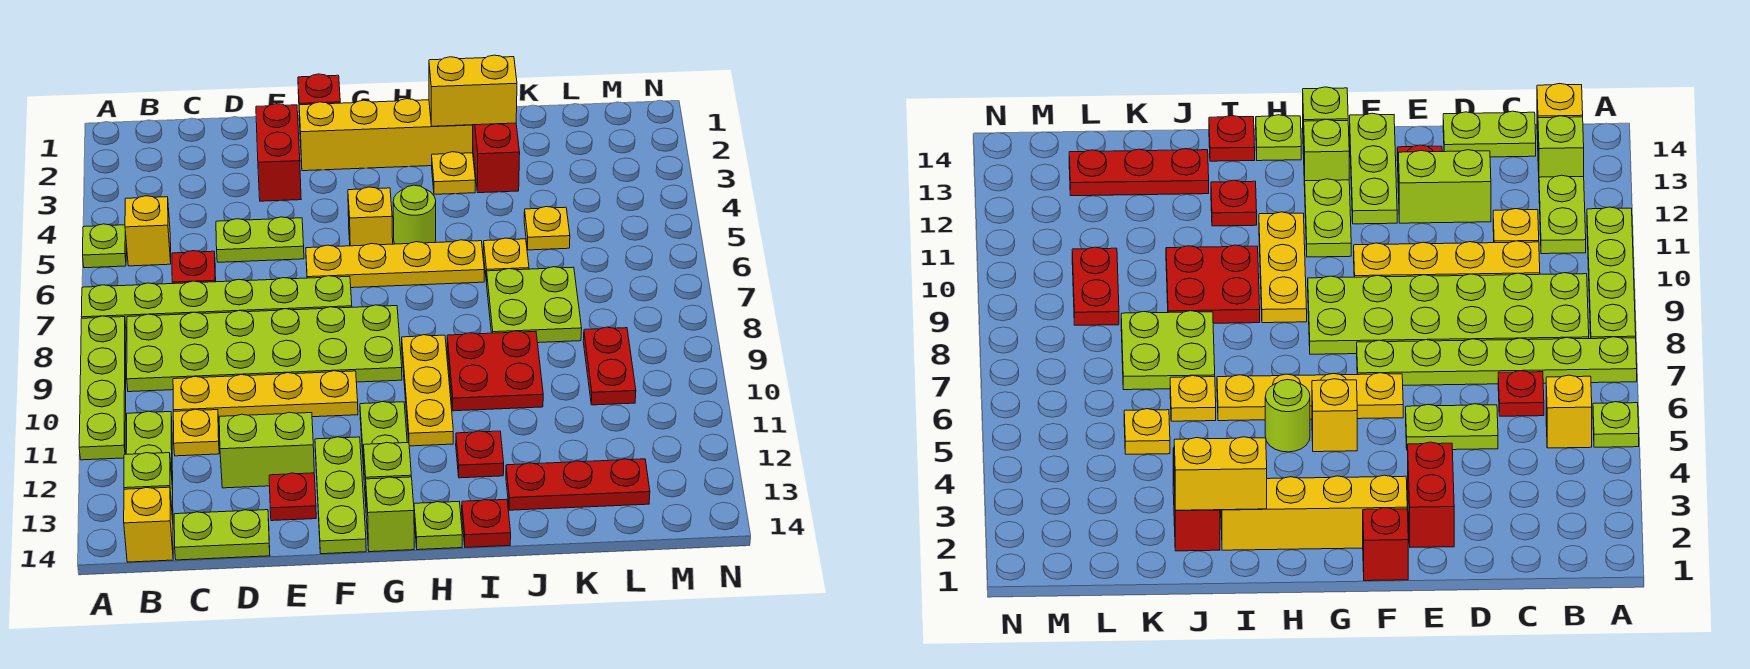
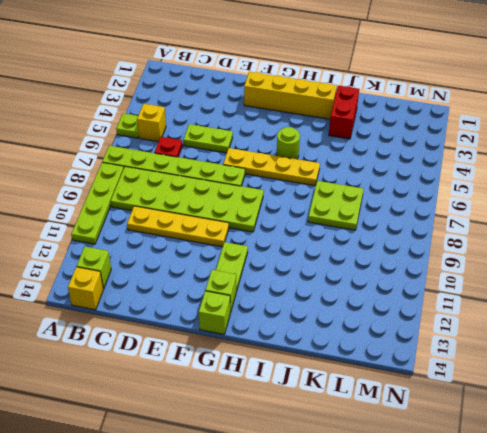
none -> lime 1x2 plate [126,411,173,489]
none -> yellow 1x1 plate [173,409,219,456]
none -> lime 1x2 plate [174,510,270,560]
none -> lime 1x2 brick [219,412,314,488]

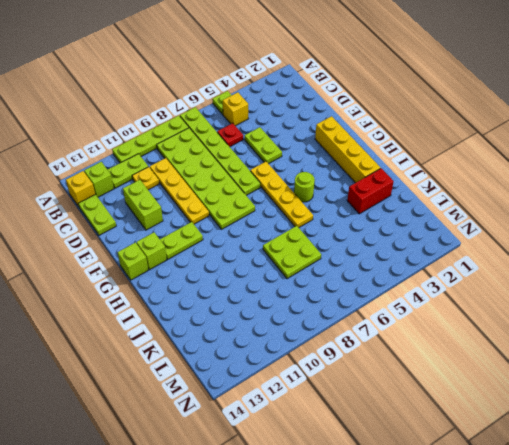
none -> red 1x2 brick [256,104,301,201]
none -> red 1x1 plate [269,473,316,521]
none -> red 1x1 brick [298,74,340,120]
none -> lime 1x3 plate [315,437,366,554]

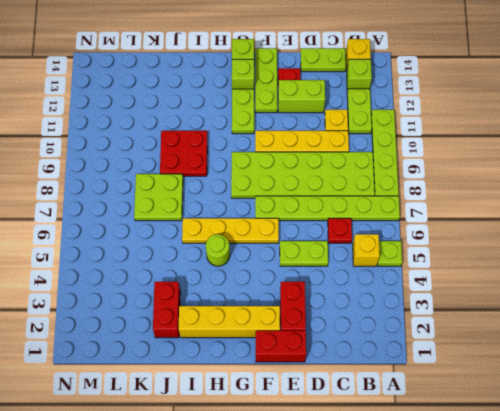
red 1x2 brick [256,331,306,362] -> red 1x1 brick [298,74,340,120]
none -> yellow 1x1 brick [348,187,393,246]
none -> yellow 1x3 plate [402,335,453,446]
none -> lime 1x1 plate [414,502,462,550]
none -> yellow 1x1 plate [432,152,475,194]

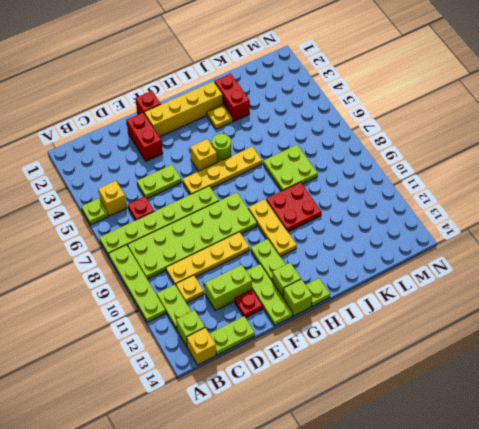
none -> red 1x1 plate [456,431,504,478]
none -> red 1x1 plate [462,499,511,547]
none -> yellow 1x1 plate [483,238,529,282]
none -> red 1x3 plate [506,459,650,510]

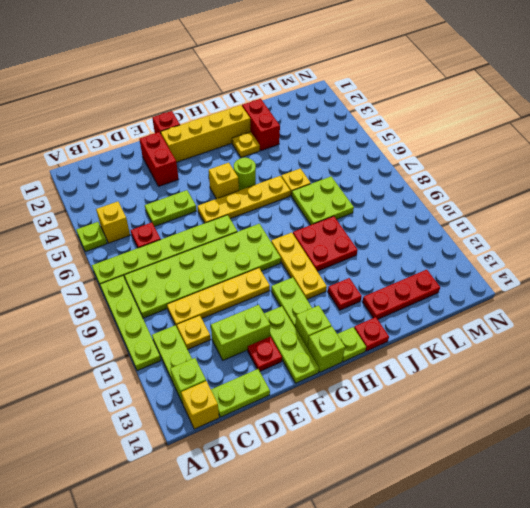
none -> yellow 1x1 plate [524,207,570,250]
none -> red 1x2 plate [583,327,636,405]
none -> yellow 1x2 brick [429,55,517,126]

